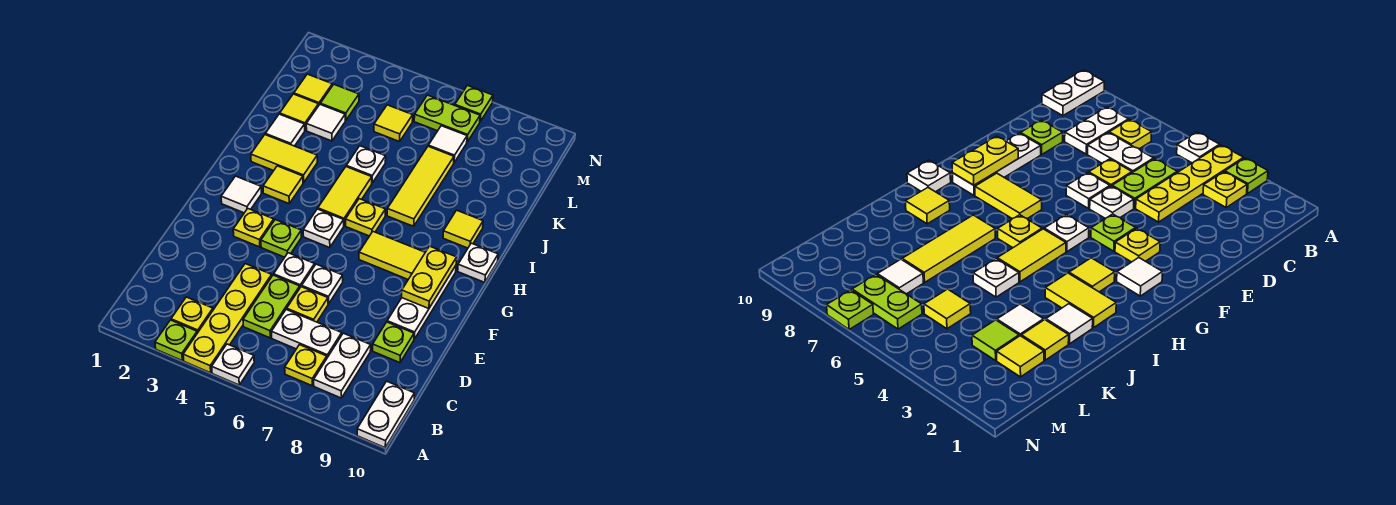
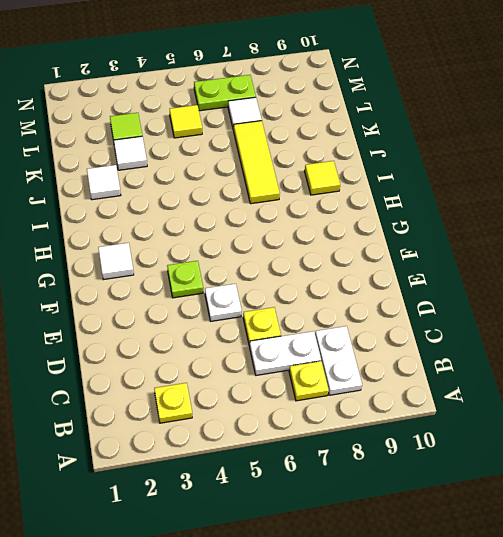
none -> lime 1x1 plate [155,320,197,361]
none -> yellow 1x4 plate [183,264,272,373]
none -> white 1x1 plate [212,344,254,385]
none -> white 1x2 plate [357,381,414,448]

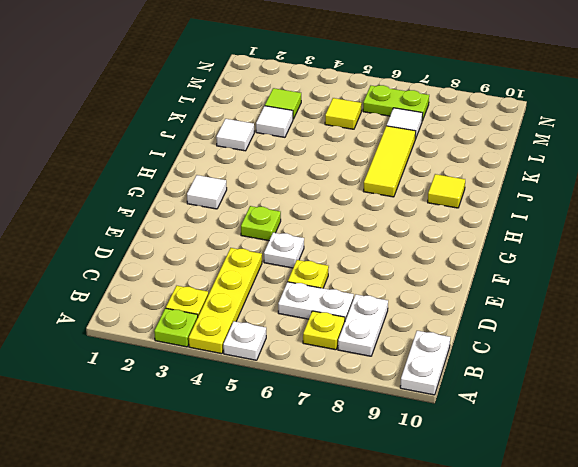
none -> lime 1x2 plate [243,275,300,338]
none -> lime 1x1 plate [373,322,414,363]
none -> white 1x1 plate [302,264,343,304]
none -> white 1x3 plate [387,266,456,339]

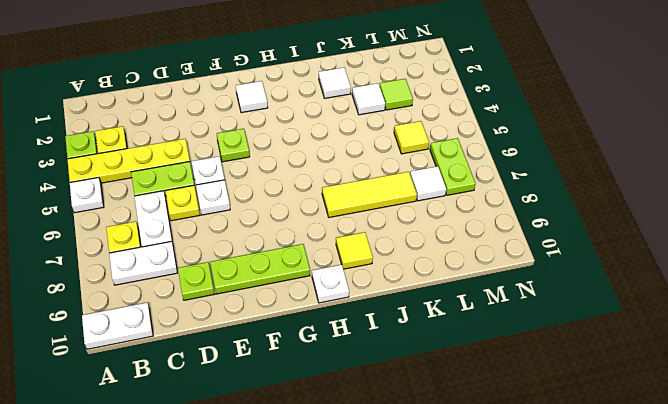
lime 1x3 plate [210,244,310,294] -> white 1x3 plate [387,266,456,339]
none -> yellow 1x1 plate [233,209,274,247]
none -> white 1x1 plate [303,209,344,248]
none -> yellow 1x2 tile [359,232,425,279]
none -> yellow 1x1 tile [263,166,303,204]

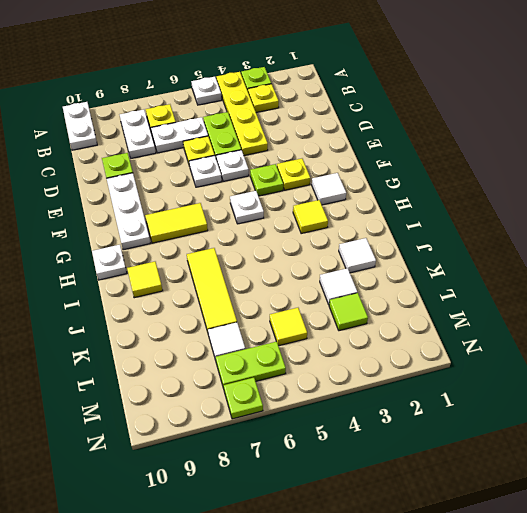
none -> yellow 1x2 tile [318,167,372,225]
none -> yellow 1x1 plate [346,199,385,236]
none -> yellow 1x2 tile [251,135,317,182]
none -> white 1x1 plate [346,146,386,183]

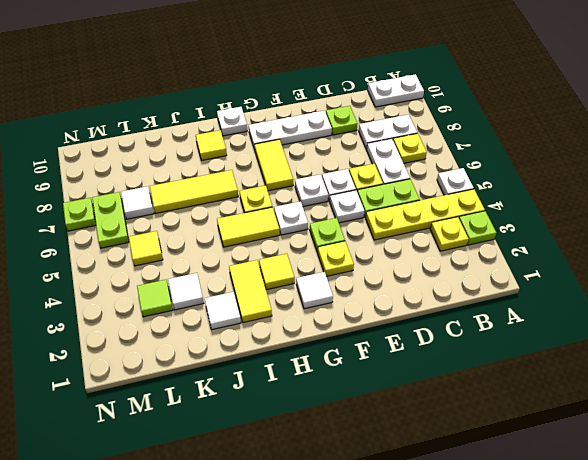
white 1x1 plate [295,174,328,207] -> white 1x1 plate moved to [346,146,386,183]
none -> yellow 1x1 tile [280,94,319,130]
none -> yellow 1x1 tile [294,74,332,105]
none -> yellow 1x2 plate [402,246,457,309]

